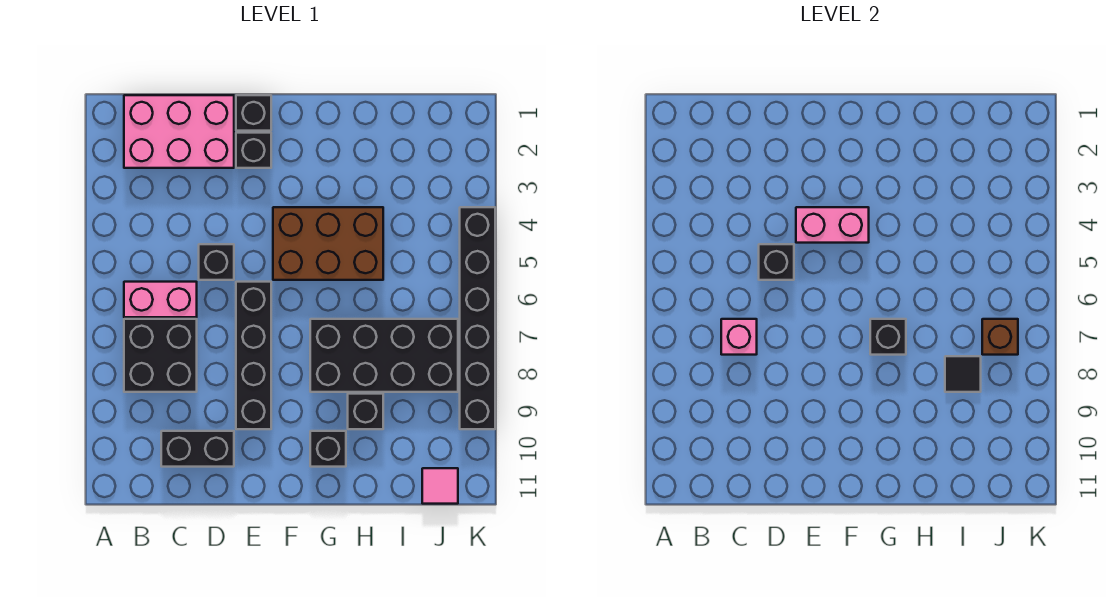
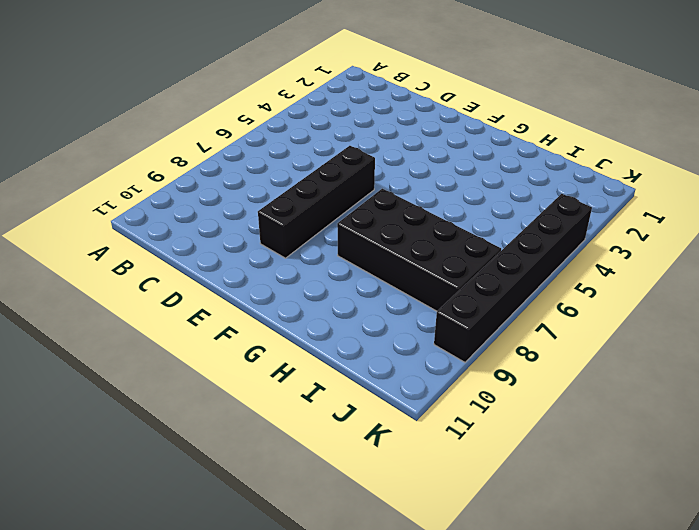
none -> pink 2x3 brick [124,95,234,168]
none -> pink 1x2 brick [124,282,197,317]
none -> black 2x2 brick [124,319,197,392]

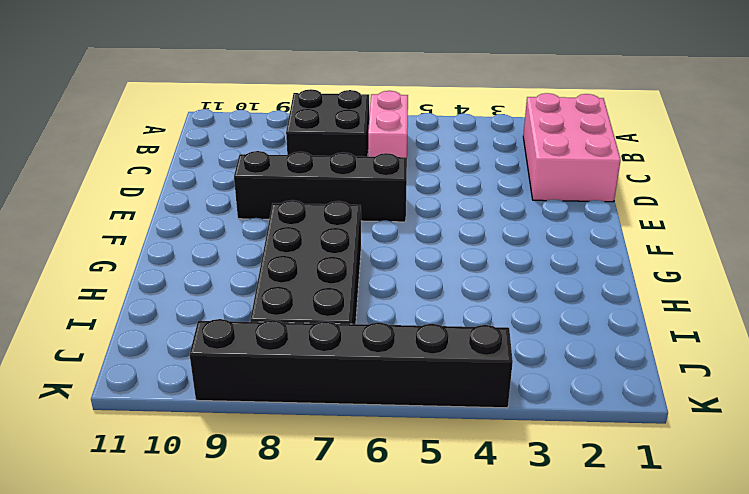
none -> black 1x2 brick [161,431,234,467]
none -> black 1x1 brick [199,244,234,280]
none -> black 1x1 brick [236,95,271,131]

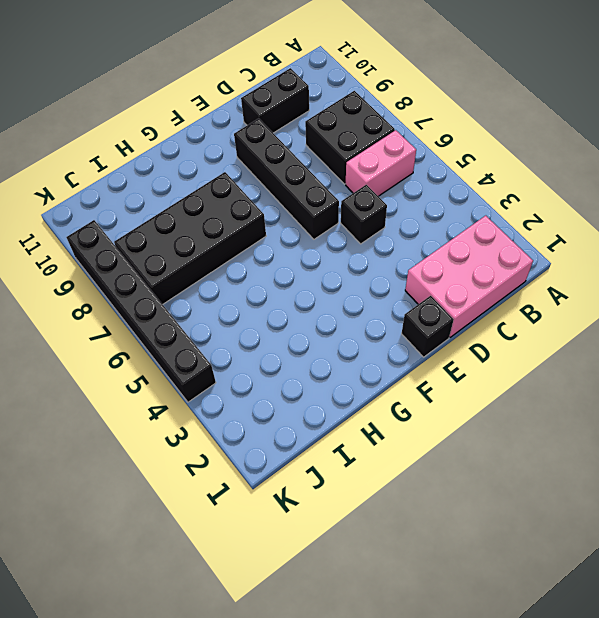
none -> black 1x1 brick [236,133,271,168]
none -> brown 2x3 brick [273,207,383,280]
none -> black 1x1 brick [310,431,346,467]

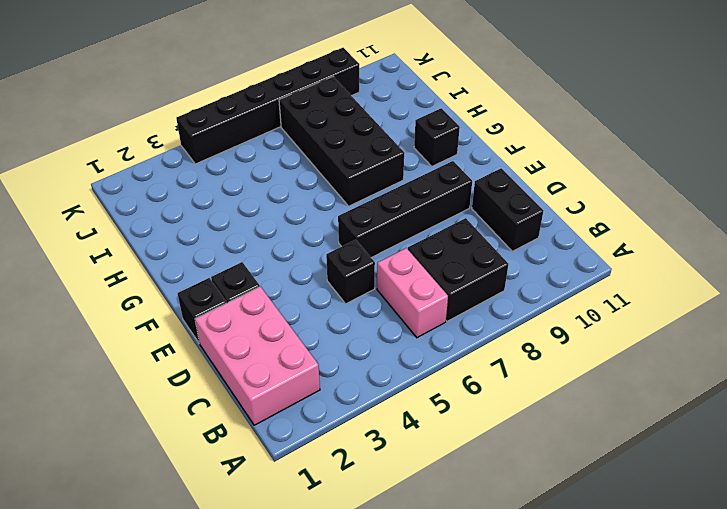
none -> brown 2x3 brick [273,207,383,280]
none -> black 1x1 brick [348,394,383,429]
none -> pink 1x1 tile [422,468,458,504]

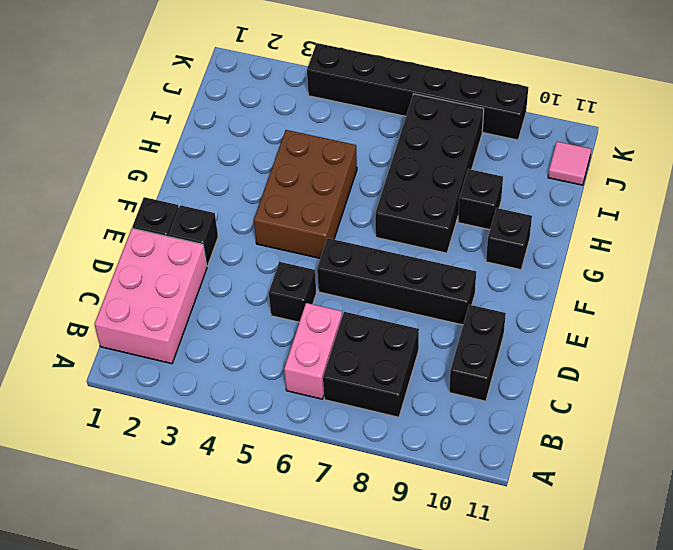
none -> pink 1x1 brick [721,319,757,355]
none -> black 1x1 brick [759,244,794,280]
none -> pink 1x2 brick [796,207,869,243]

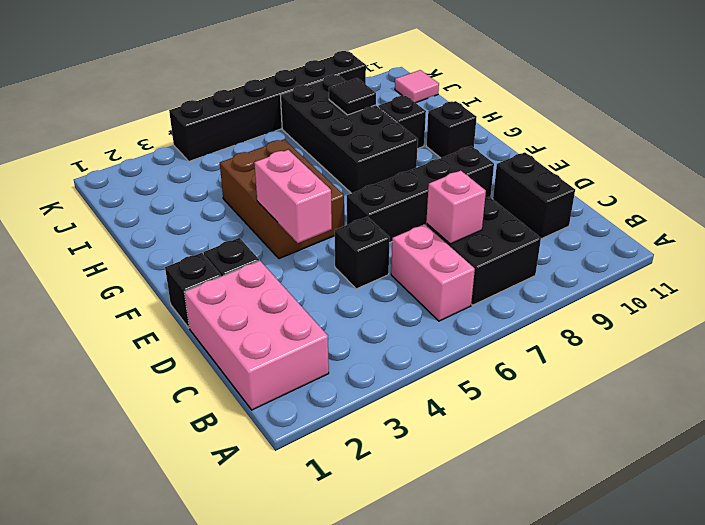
none -> black 1x1 brick [759,244,794,280]
none -> black 1x1 brick [870,319,906,355]
none -> brown 1x1 brick [982,319,1018,355]

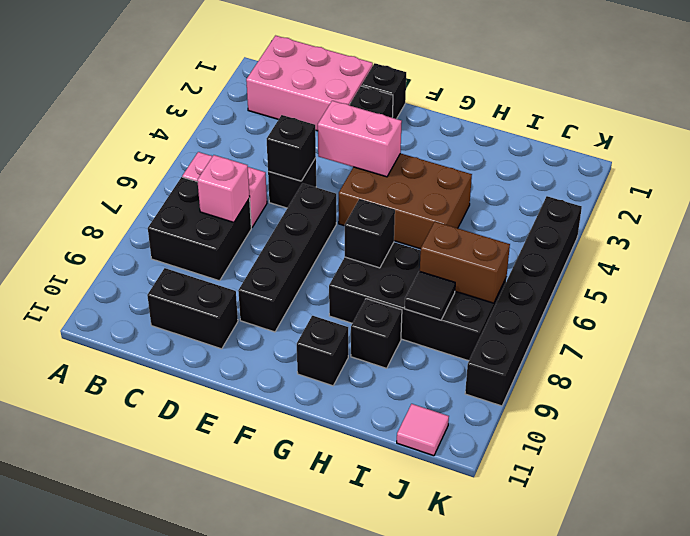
brown 1x2 brick [420,222,510,303] -> brown 1x1 brick [982,319,1018,355]

